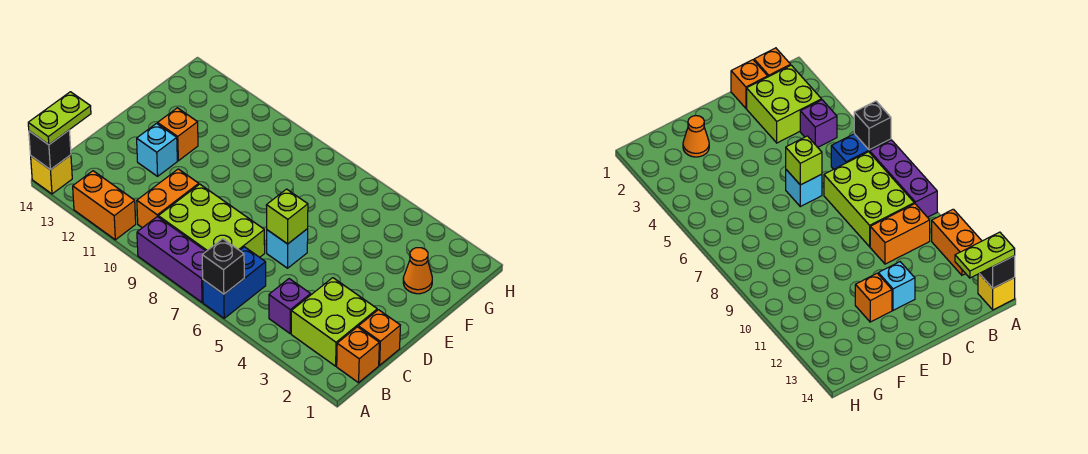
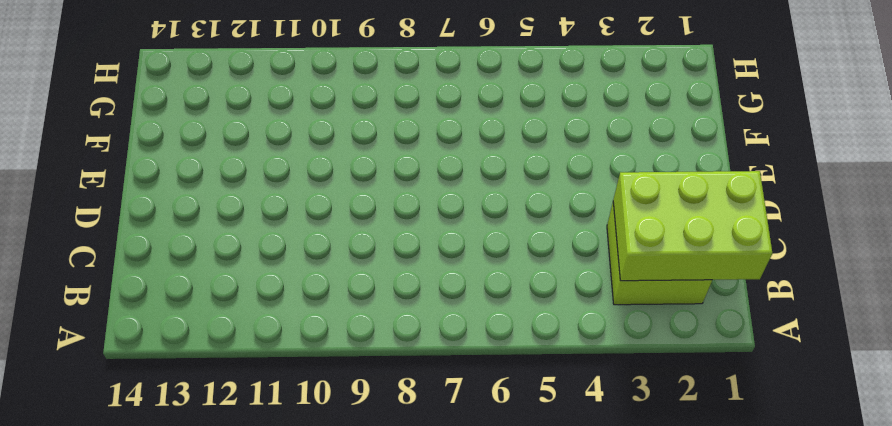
lime 2x3 brick [613,171,772,281] -> lime 2x3 brick moved to [158,184,265,257]
none -> blue 1x2 brick [203,247,266,318]
none -> purple 1x3 brick [137,217,206,302]
none -> orange 1x2 brick [73,171,136,240]

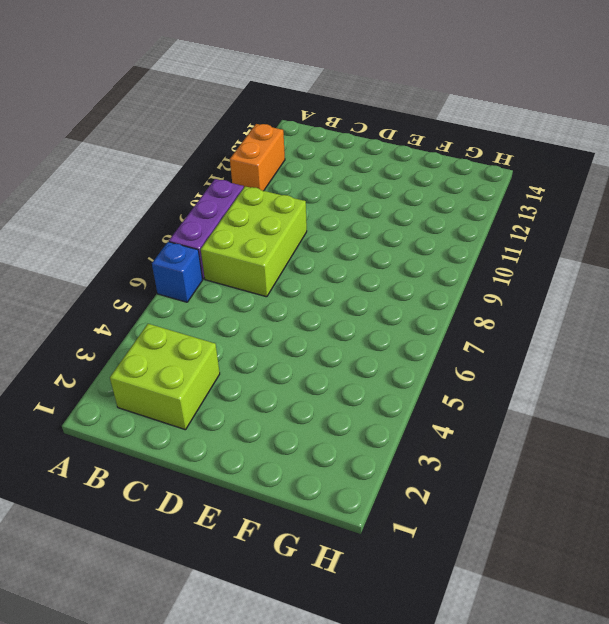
blue 1x1 brick [152,242,202,302] -> blue 1x2 brick [203,247,266,318]
none -> yellow 1x1 brick [31,155,72,194]
none -> orange 1x1 brick [337,327,379,383]
none -> purple 1x1 brick [269,279,311,333]

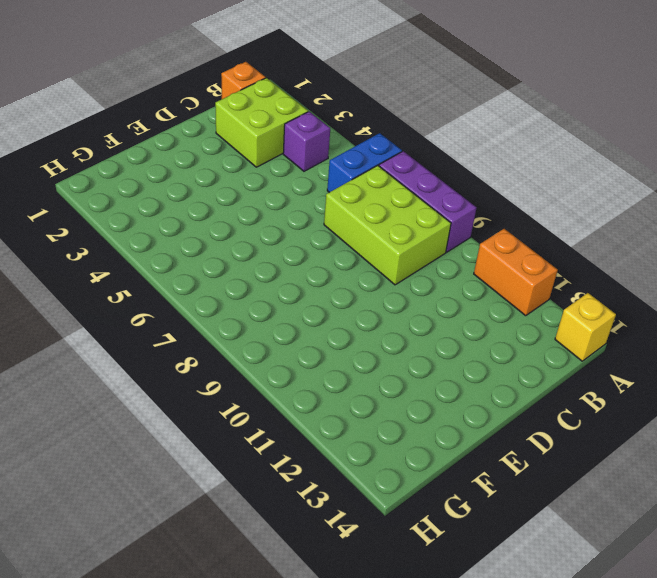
none -> orange 1x2 brick [137,169,199,228]
none -> orange 1x1 brick [358,310,400,365]
none -> cyan 1x1 brick [267,229,308,268]

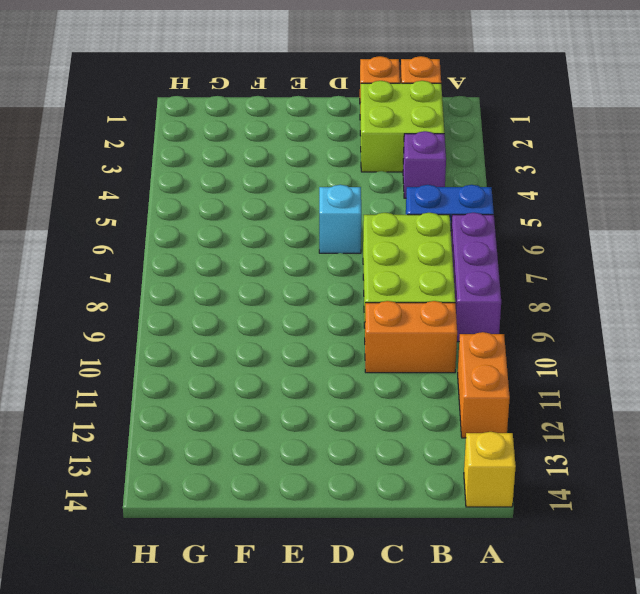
none -> cyan 1x1 brick [137,123,177,176]
none -> orange 1x1 brick [158,108,198,161]
none -> orange 1x1 cone [403,248,432,294]

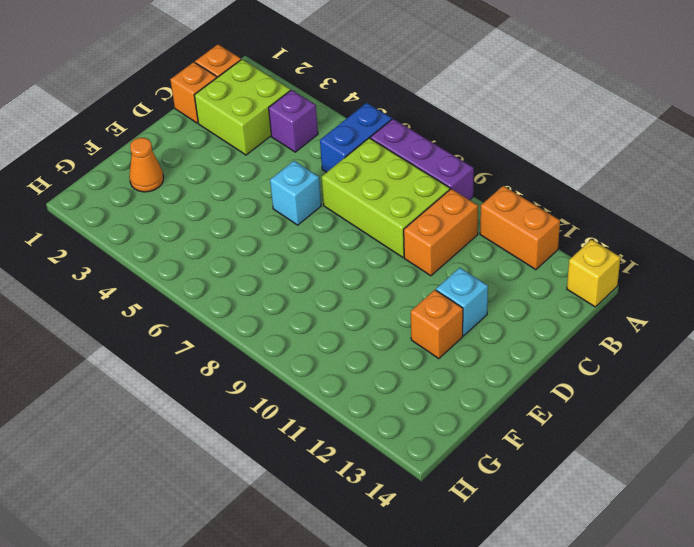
none -> black 1x1 brick [202,239,244,294]
none -> black 1x1 brick [29,130,71,170]
none -> lime 1x1 brick [266,189,308,244]

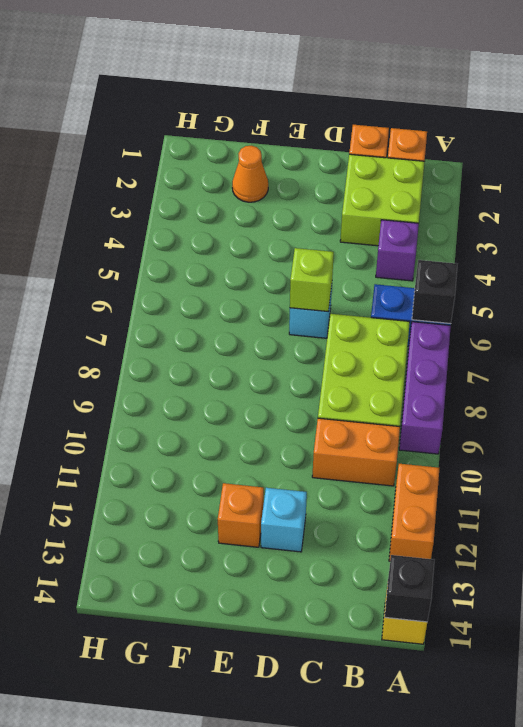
none -> lime 1x2 plate [28,92,91,145]

